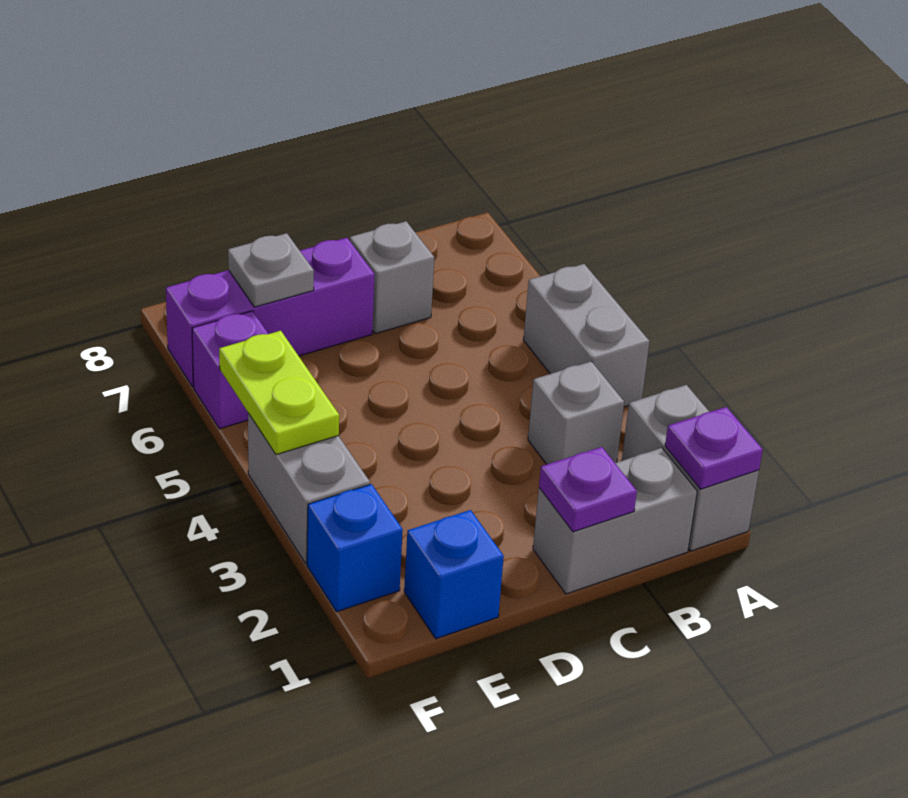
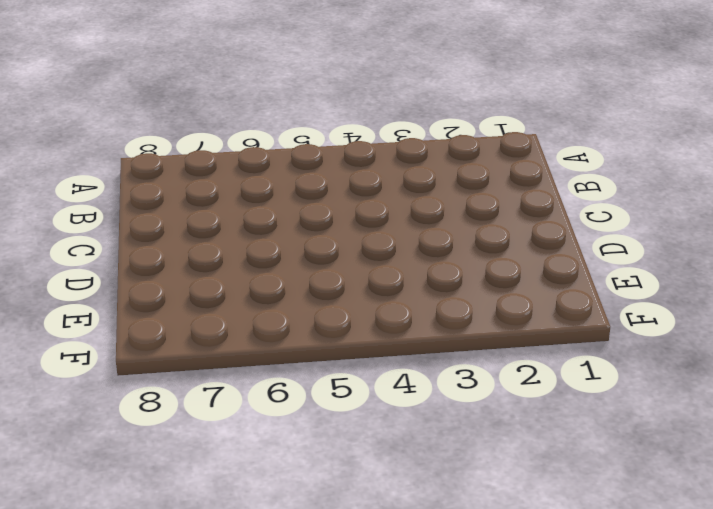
none -> grey 1x2 brick [622,385,759,551]
none -> grey 1x2 brick [523,264,650,407]
none -> grey 1x2 brick [533,448,697,594]

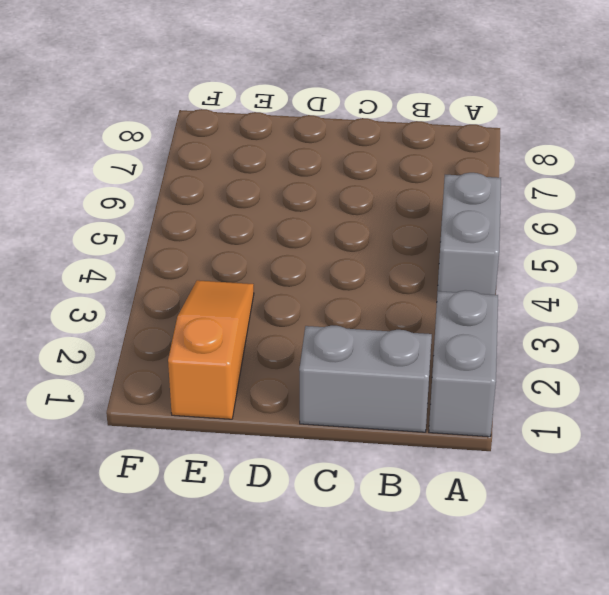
orange 1x3 slope [168,280,254,419] -> blue 1x1 brick [404,510,504,639]
none -> grey 1x1 brick [528,361,624,464]
none -> grey 1x1 brick [350,221,434,334]
none -> purple 1x3 brick [166,238,375,387]

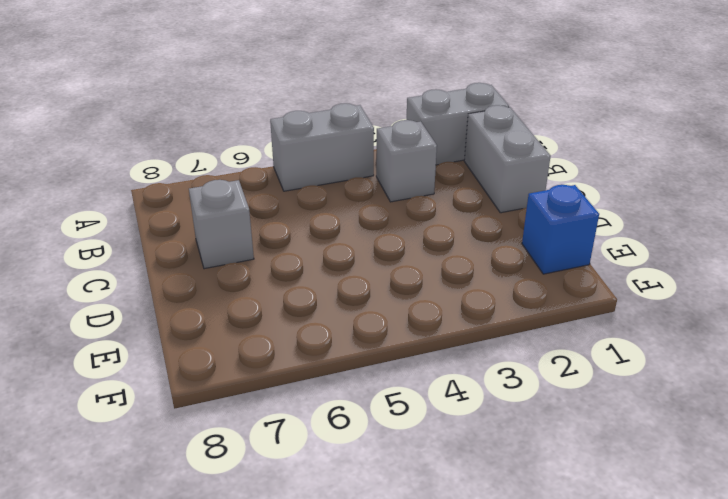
none -> purple 1x3 brick [166,238,375,387]
none -> blue 1x1 brick [307,484,403,612]
none -> grey 1x2 brick [248,413,370,563]

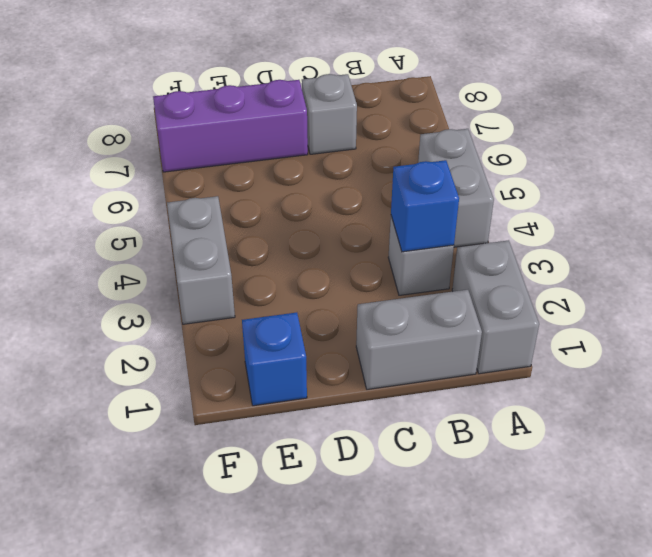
blue 1x1 brick [391,160,459,252] -> blue 1x1 brick moved to [307,484,403,612]
none -> purple 1x1 brick [192,311,268,429]
none -> purple 1x1 plate [665,407,763,489]
none -> purple 1x1 plate [539,447,637,532]

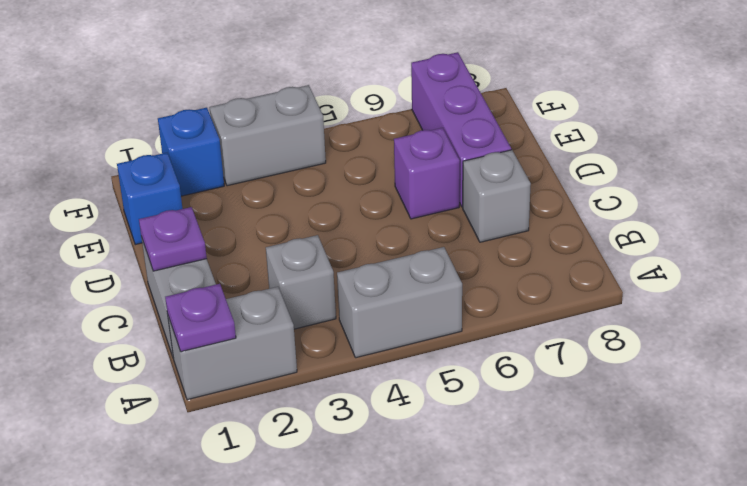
purple 1x1 brick [394,128,460,219] -> purple 1x1 brick moved to [192,311,268,429]
none -> grey 1x1 plate [228,233,314,307]
none -> lime 1x2 plate [219,331,339,455]

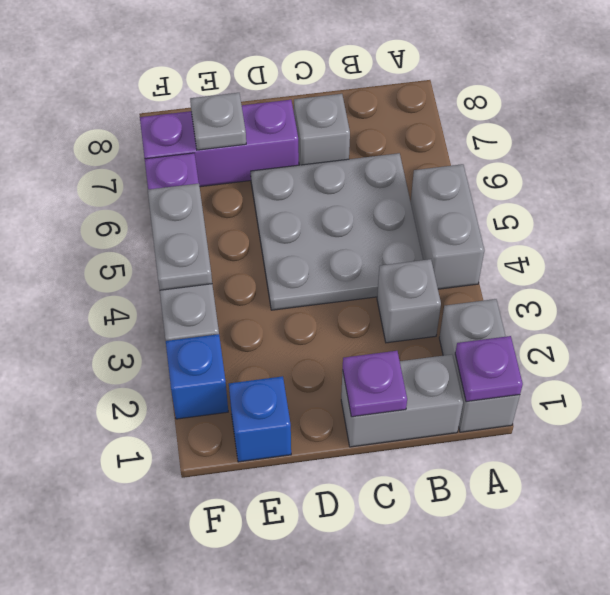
grey 3x3 plate [251,153,423,310] -> none
grey 1x2 plate [148,184,212,290] -> lime 1x2 plate [219,331,339,455]

